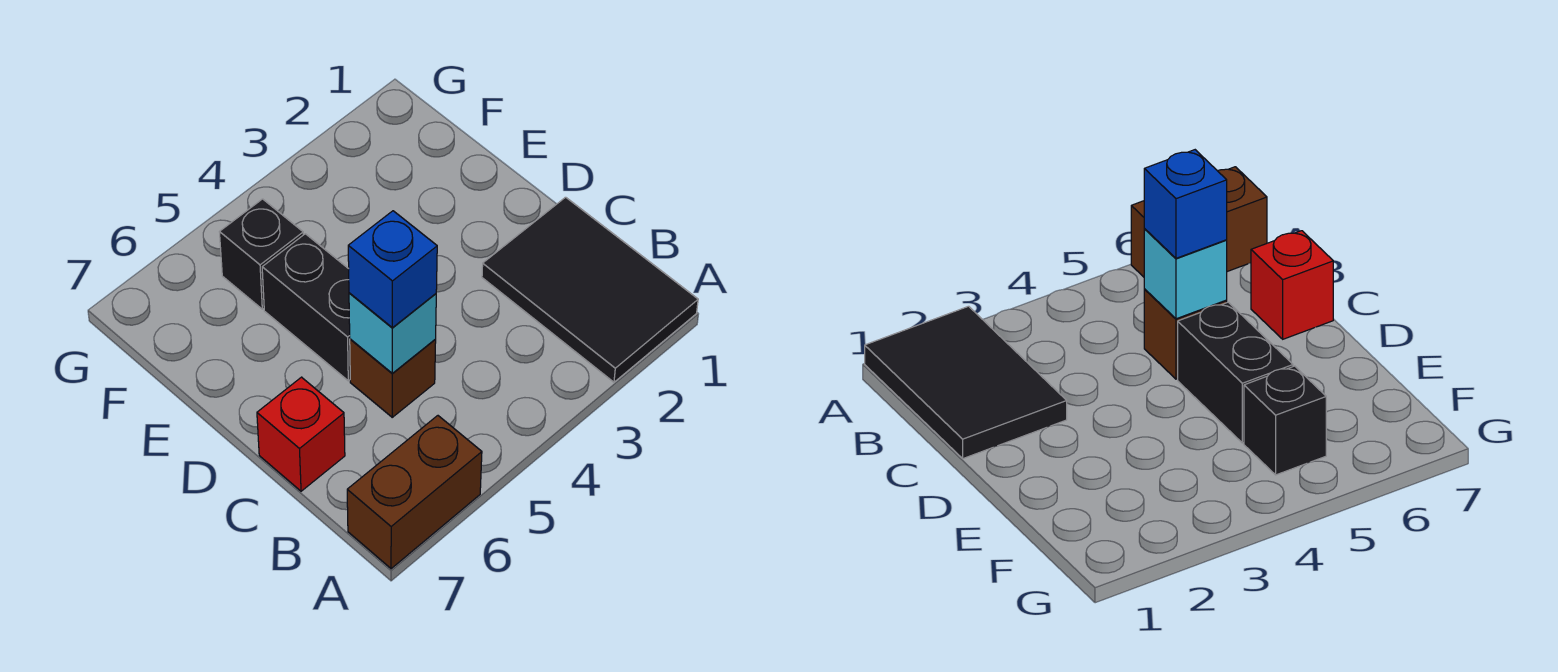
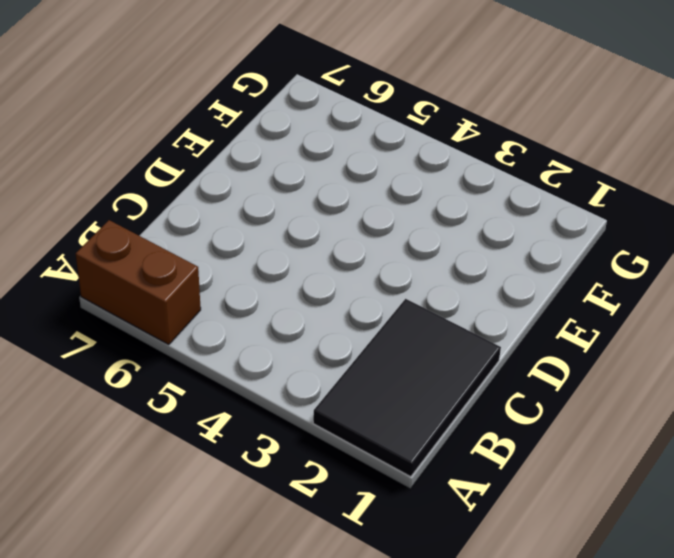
none -> brown 1x1 brick [350,339,436,417]
none -> red 1x1 brick [257,377,345,491]

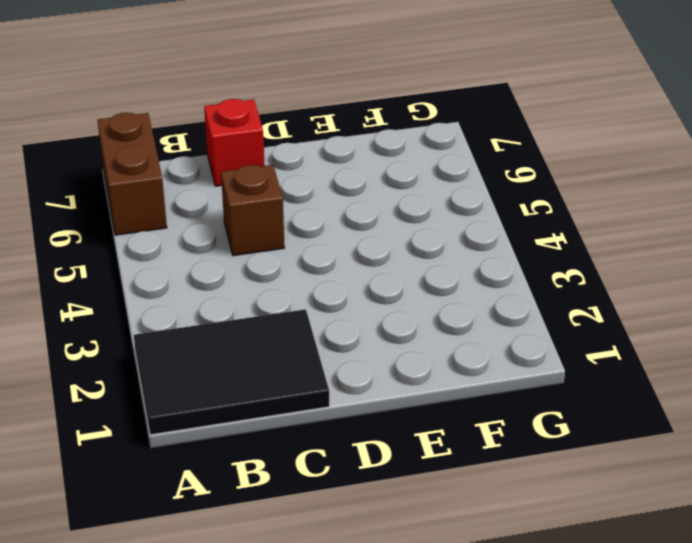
none -> black 1x2 brick [262,234,350,381]
none -> black 1x1 brick [220,199,303,309]

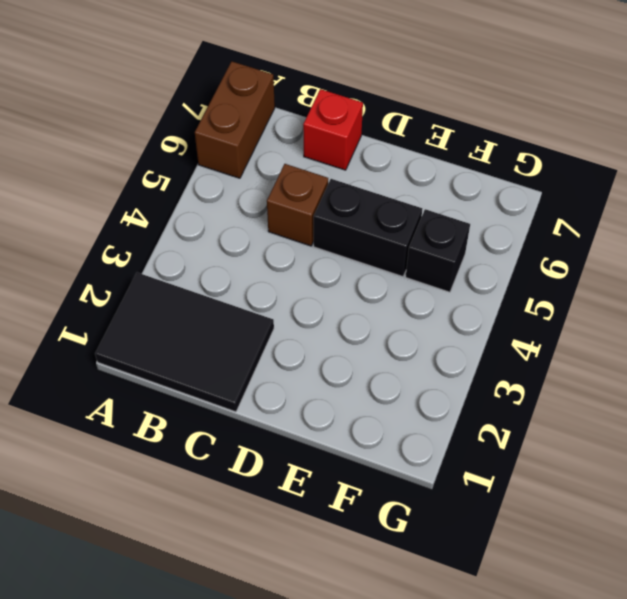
none -> cyan 1x1 brick [349,293,436,373]
none -> blue 1x1 brick [348,211,437,328]

